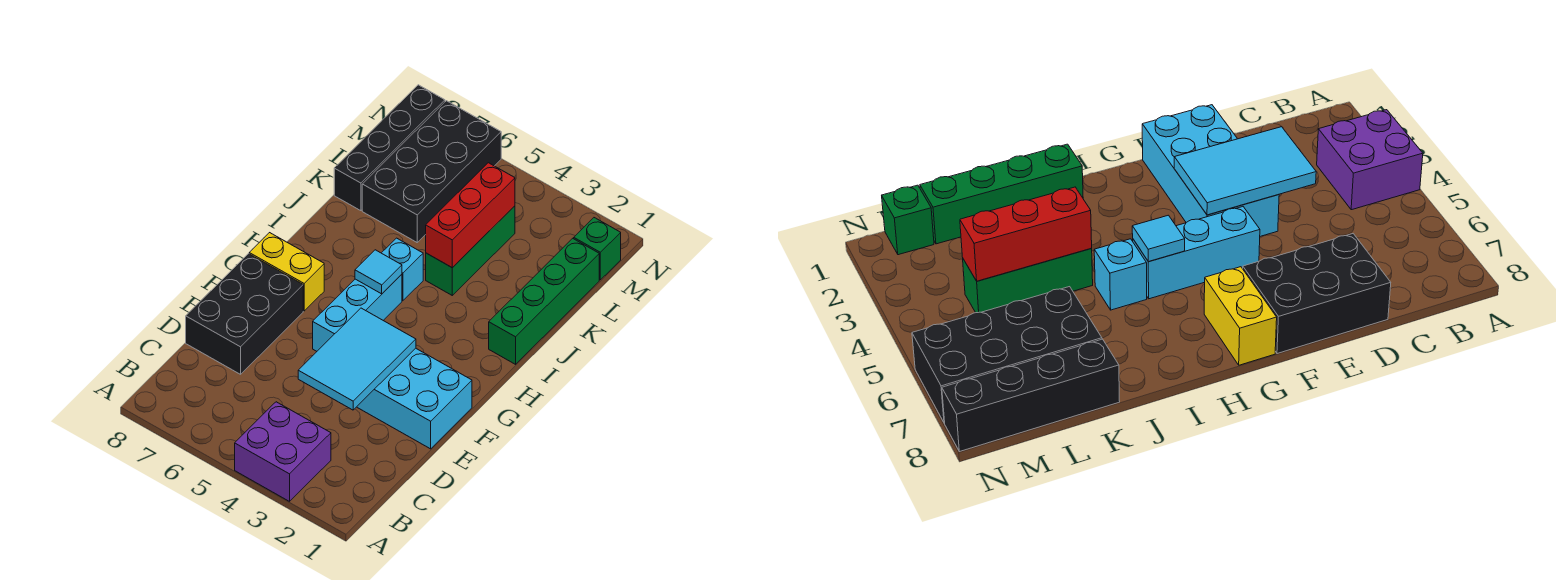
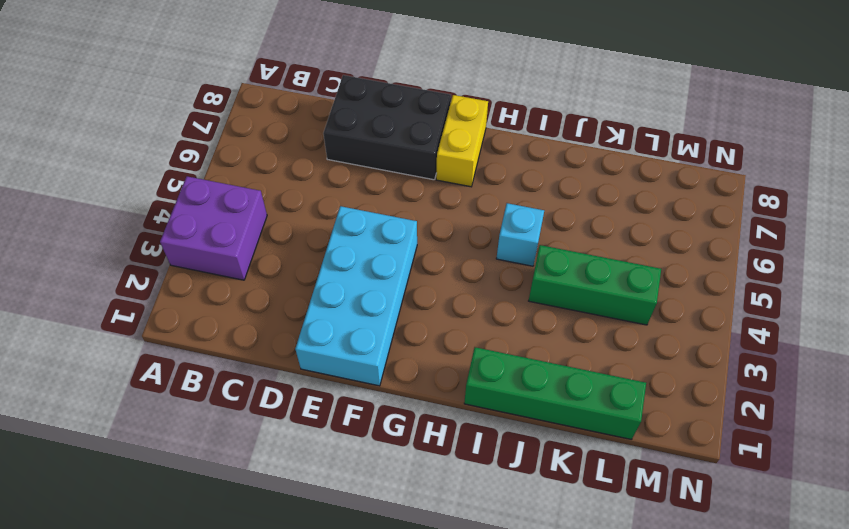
none -> cyan 1x3 brick [313,274,402,351]
none -> black 2x4 brick [362,101,501,242]
none -> black 1x4 brick [334,85,445,211]

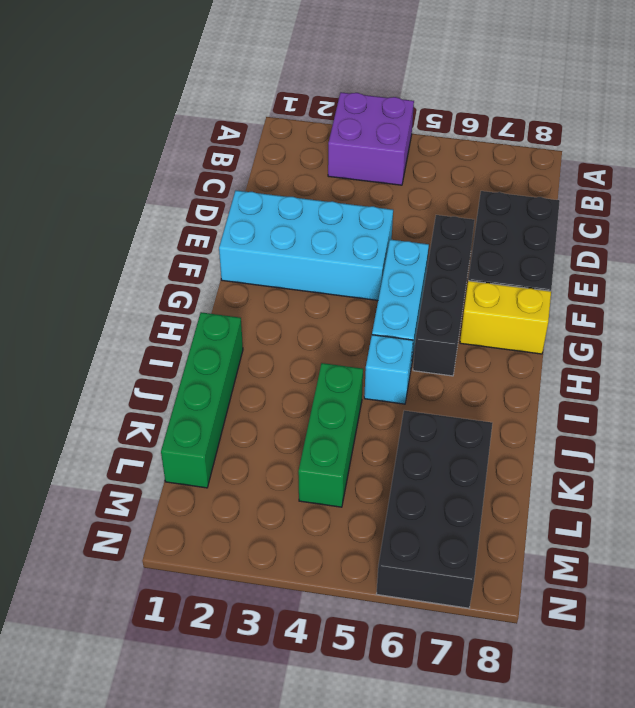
black 1x4 brick [413,215,475,376] -> black 1x4 brick moved to [334,85,445,211]
none -> green 1x1 brick [574,218,621,280]
none -> cyan 2x3 tile [298,308,416,410]
none -> cyan 1x1 tile [355,250,402,294]

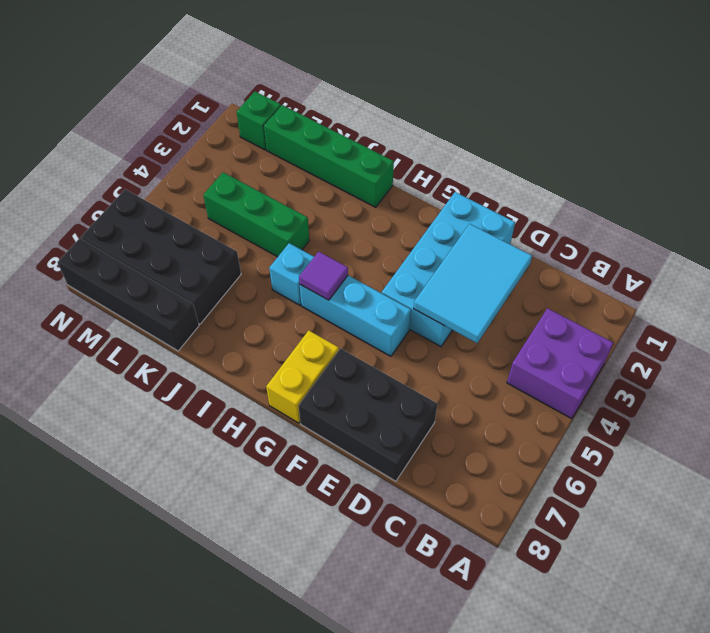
cyan 2x3 tile [414,224,532,343] -> cyan 2x3 tile turned to [298,308,416,410]
purple 1x1 tile [299,252,348,300] -> cyan 1x1 tile [355,250,402,294]
none -> red 1x3 brick [426,163,515,268]

